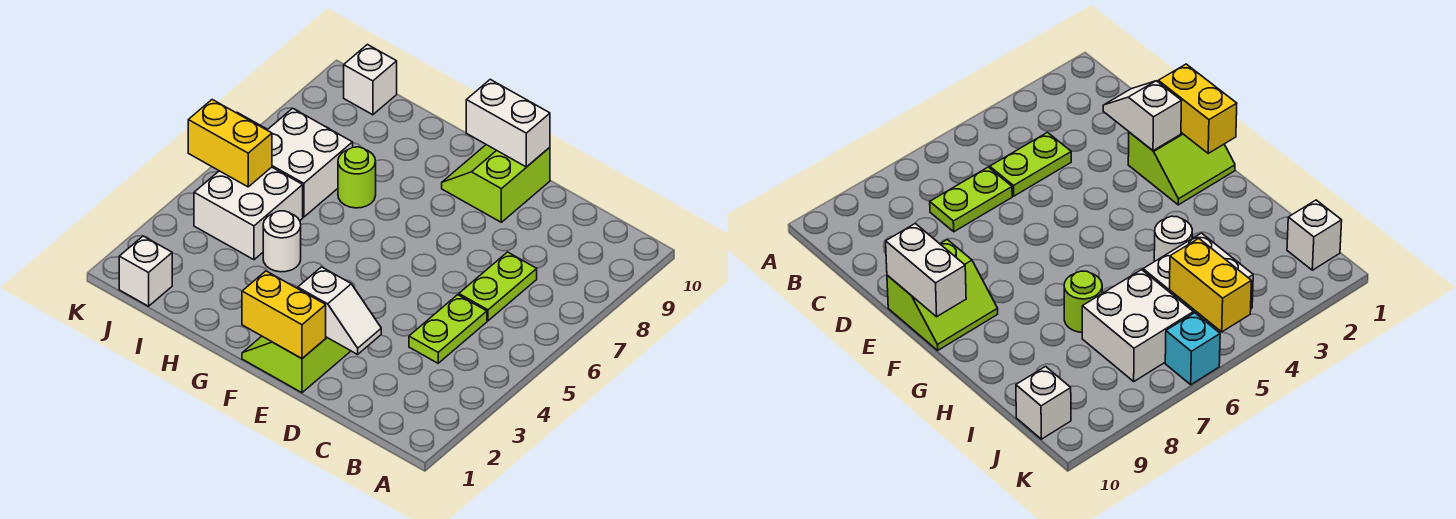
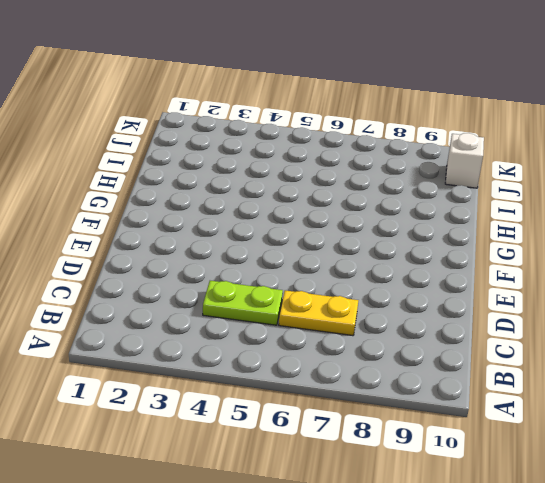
yellow 1x2 plate [279,290,358,336] -> lime 1x2 plate [459,252,537,321]
none -> lime 2x2 slope [242,336,350,393]
none -> lime 2x2 slope [442,145,550,222]
none -> white 1x1 round brick [263,211,301,272]

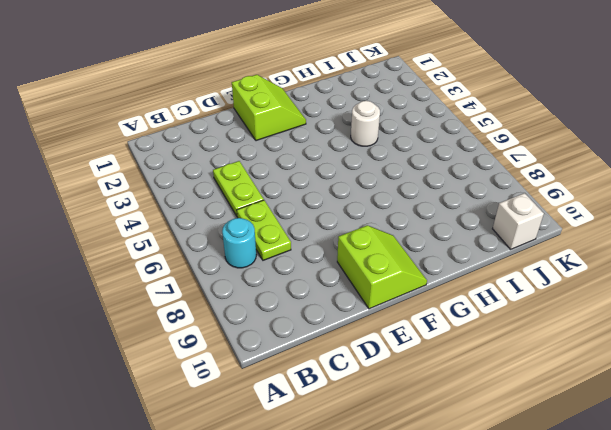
cyan 1x1 round brick [222,218,256,268] -> none
none -> lime 1x1 round brick [338,147,376,208]
none -> white 2x2 brick [194,167,303,260]
none -> white 2x2 brick [267,108,353,217]

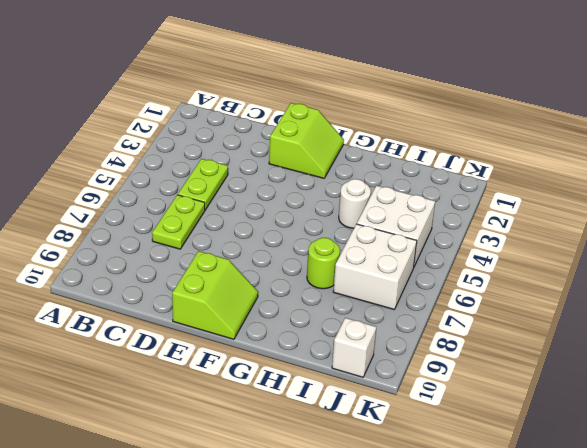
none -> white 1x1 brick [119,236,172,306]
none -> cyan 1x1 brick [1165,313,1220,385]
none -> white 1x2 slope [298,267,381,354]

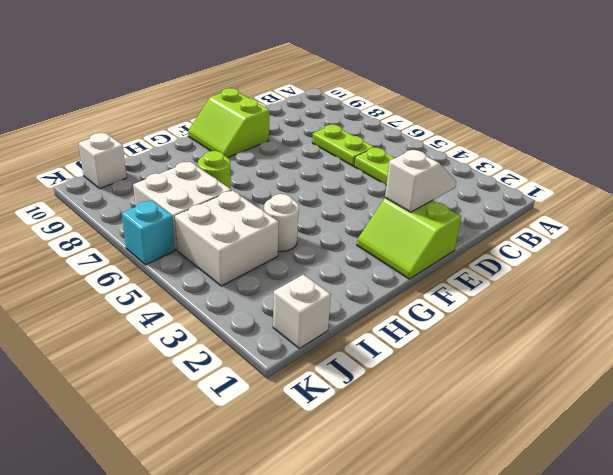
none -> yellow 1x2 brick [242,271,326,359]
none -> white 1x2 brick [466,79,550,167]
none -> yellow 1x2 brick [188,100,272,187]

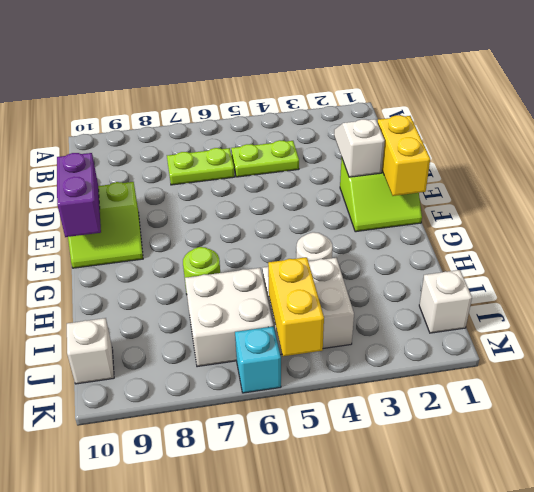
purple 1x2 brick [57,153,101,237] -> white 1x2 brick [466,79,550,167]

